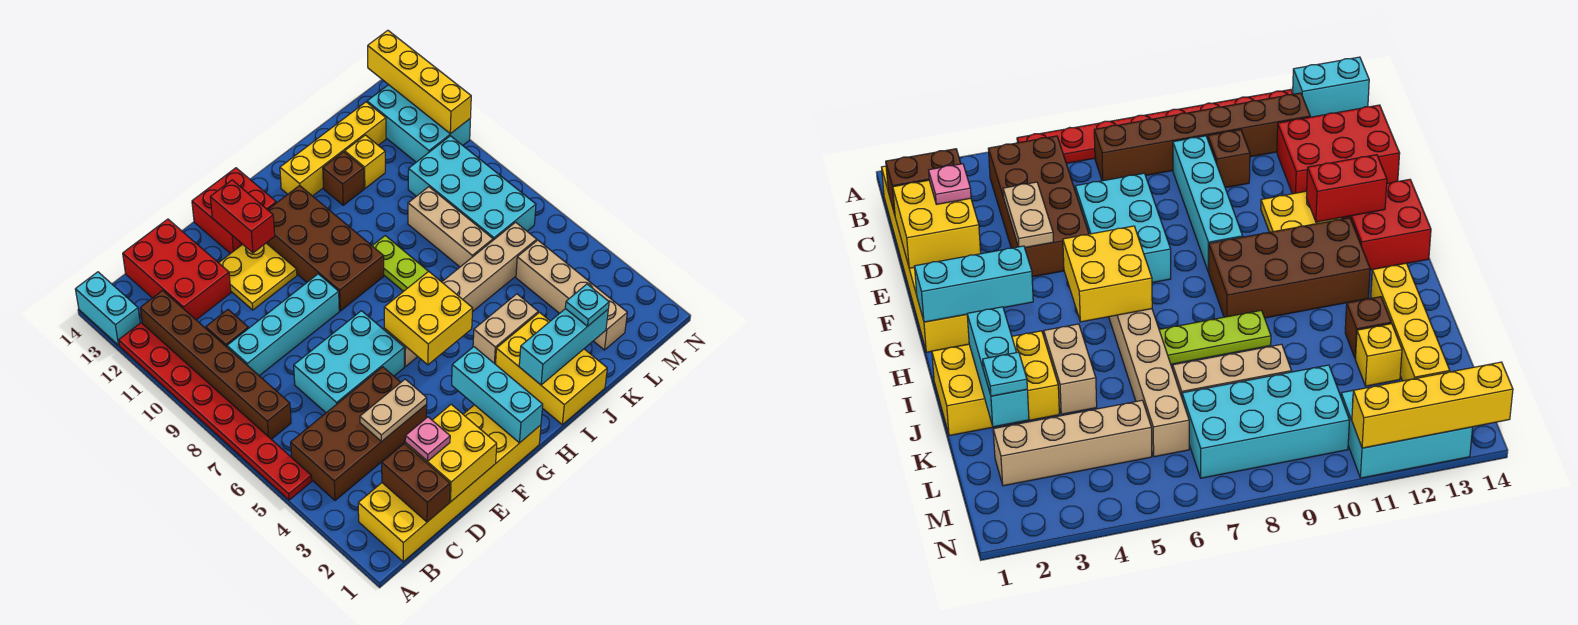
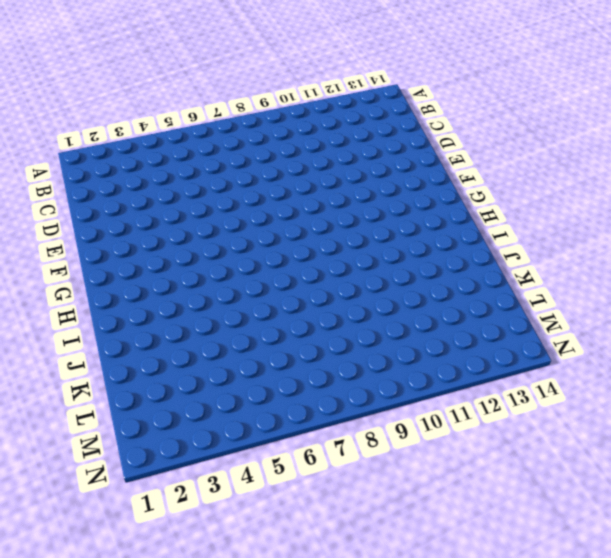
none -> red 1x8 plate [119,323,312,500]
none -> cyan 1x2 brick [75,272,140,345]
none -> yellow 2x6 brick [358,405,541,562]
none -> brown 2x4 brick [291,367,427,500]

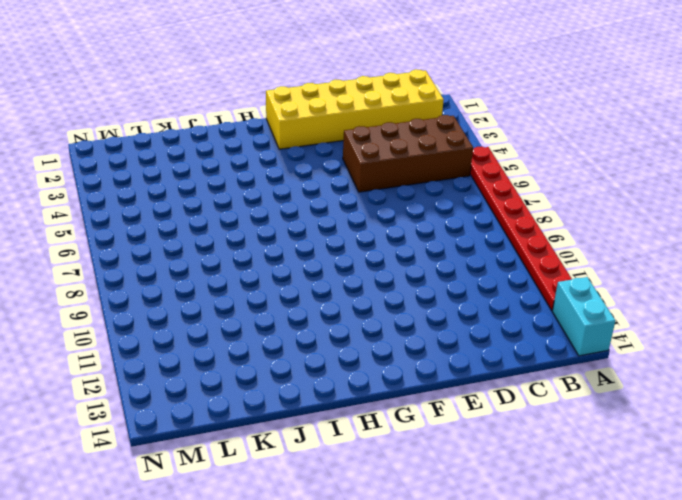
none -> brown 1x6 brick [140,291,291,439]
none -> cyan 1x4 brick [227,274,339,376]
none -> brown 1x1 brick [206,310,248,347]
none -> red 2x3 brick [123,219,231,320]

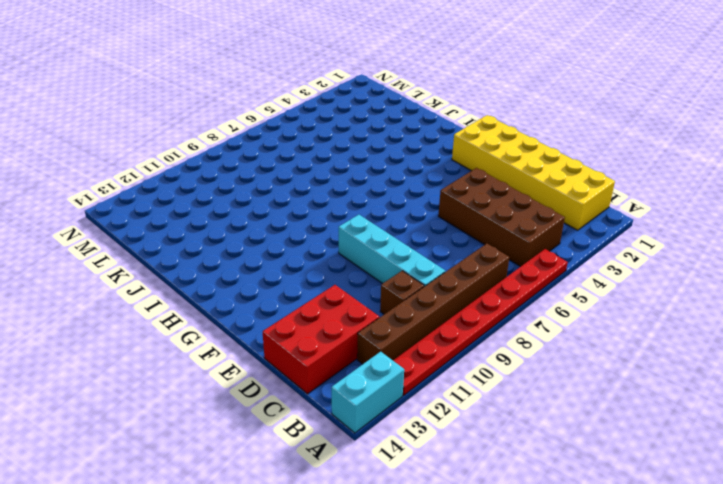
none -> cyan 2x3 brick [294,311,404,413]
none -> yellow 2x2 plate [219,243,297,310]
none -> red 2x2 brick [192,168,276,254]
none -> tan 1x6 brick [384,222,537,367]

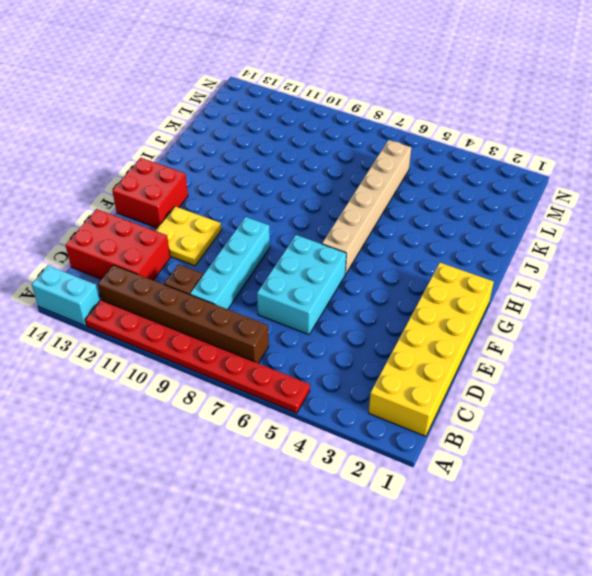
none -> brown 2x4 brick [291,367,427,500]
none -> brown 2x4 brick [267,185,384,311]
none -> yellow 2x3 brick [496,312,607,425]
none -> tan 1x2 brick [473,294,538,364]

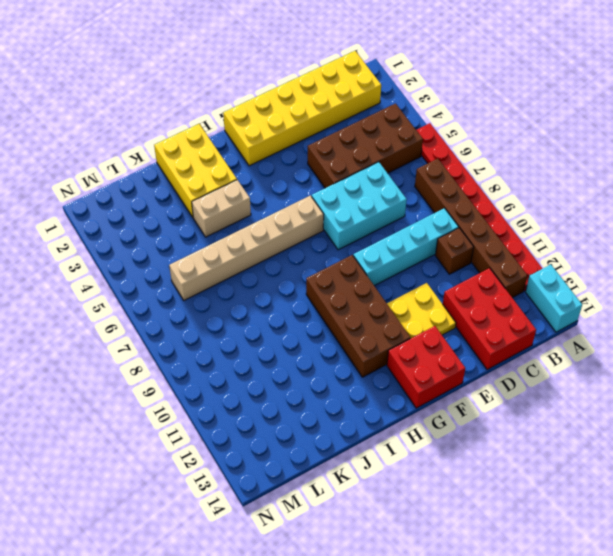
none -> lime 1x3 plate [372,236,428,291]
none -> yellow 1x4 brick [280,102,386,196]
none -> brown 1x1 brick [323,152,364,205]
none -> tan 1x3 brick [408,187,493,267]

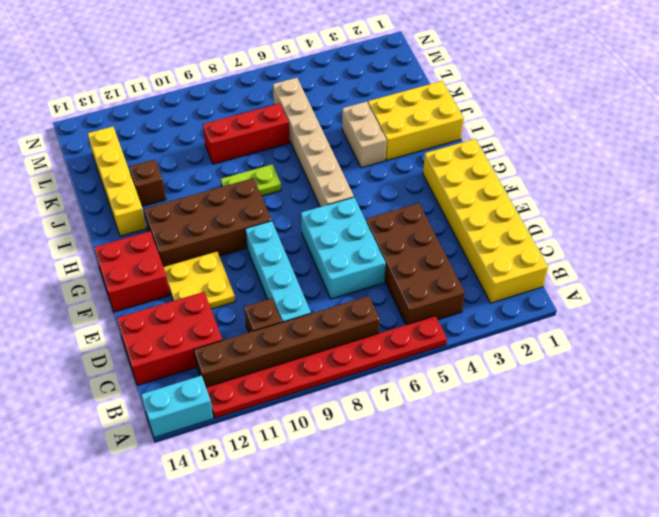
lime 1x2 plate [221,165,281,196] -> lime 1x3 plate [372,236,428,291]
red 1x3 brick [203,103,290,164] -> tan 1x3 brick [408,187,493,267]
none -> yellow 1x1 brick [345,135,385,188]
none -> tan 1x4 brick [516,240,627,350]
none -> cyan 2x4 brick [408,136,536,240]
none -> cyan 2x3 brick [367,85,470,162]

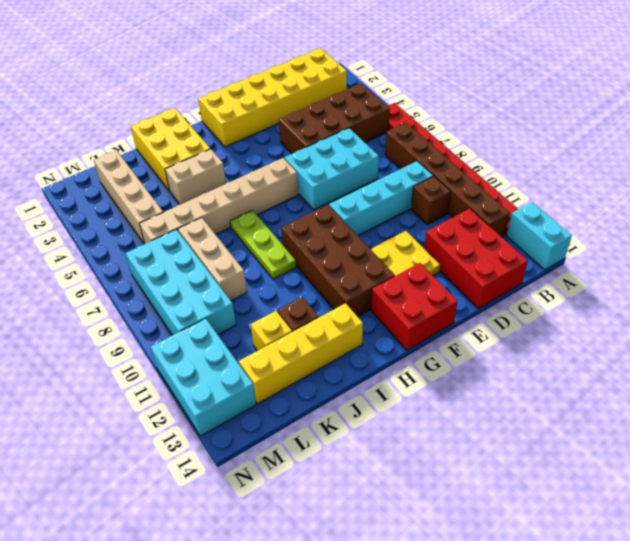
none -> brown 1x2 brick [382,443,450,522]
none -> yellow 2x2 brick [405,404,497,502]
none -> tan 1x2 plate [360,379,427,441]
none -> red 1x2 brick [210,180,275,253]

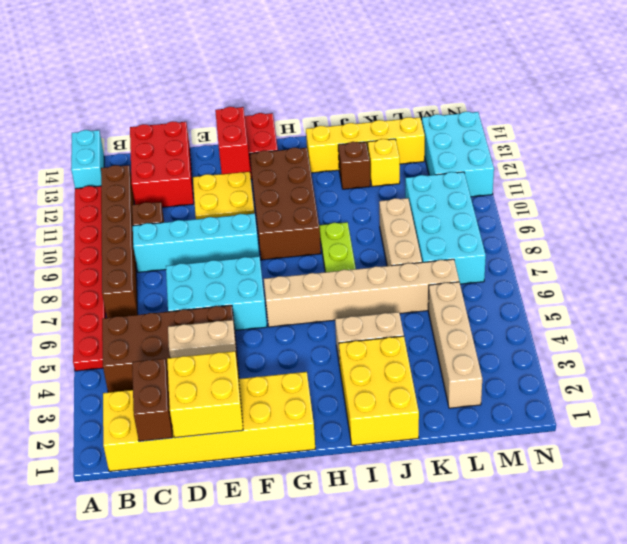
none -> cyan 1x3 brick [452,347,543,443]
none -> yellow 2x2 brick [384,271,473,365]
none -> cyan 1x3 brick [519,309,608,385]
none -> yellow 1x4 brick [368,30,471,134]

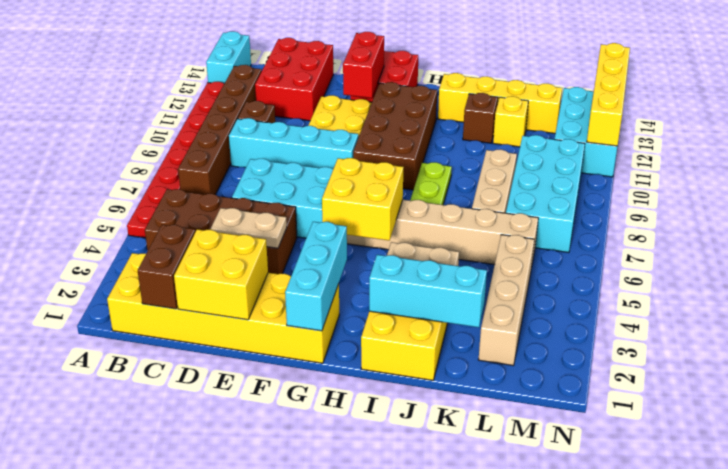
none -> pink 1x1 plate [405,417,450,461]
none -> cyan 1x1 plate [565,284,609,327]

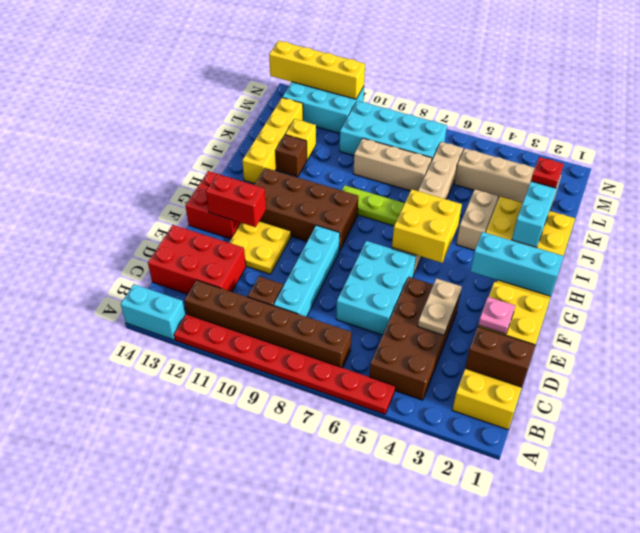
red 1x1 plate [531,157,564,188] -> cyan 1x1 plate [565,284,609,327]

